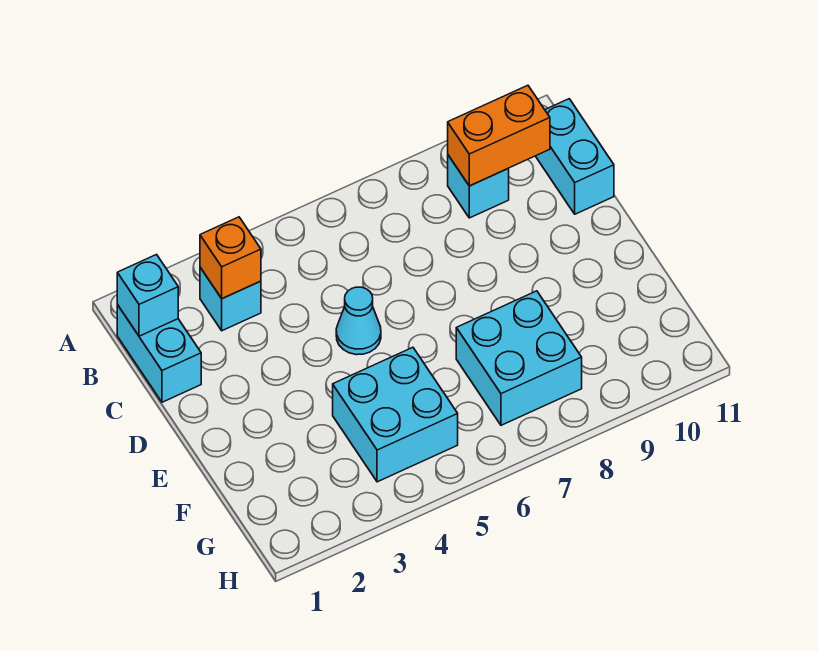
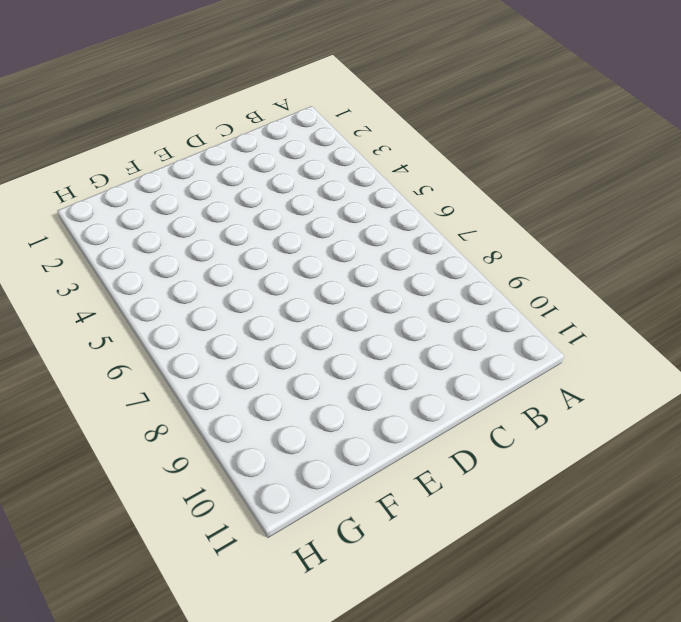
none -> cyan 1x2 brick [117,305,201,402]
none -> cyan 1x1 brick [200,268,261,331]

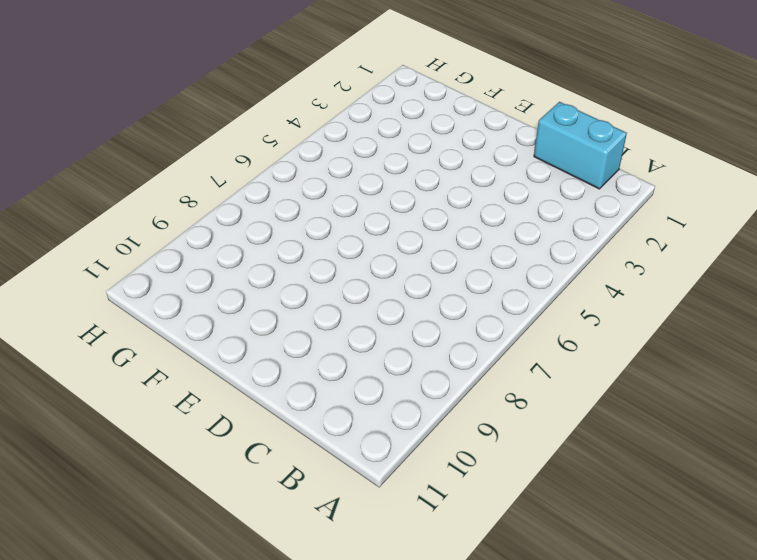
none -> cyan 1x1 brick [200,268,261,331]
none -> cyan 1x1 brick [448,155,509,218]

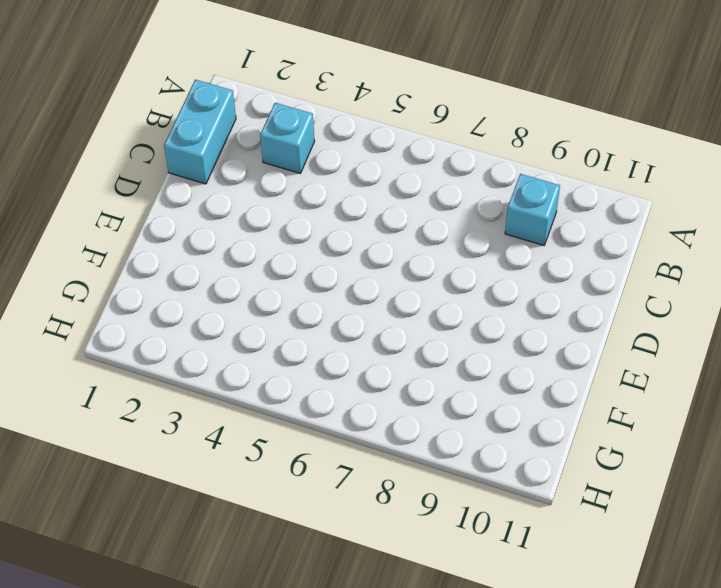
none -> cyan 1x2 brick [536,99,614,214]
none -> cyan 1x1 cone [336,287,381,355]

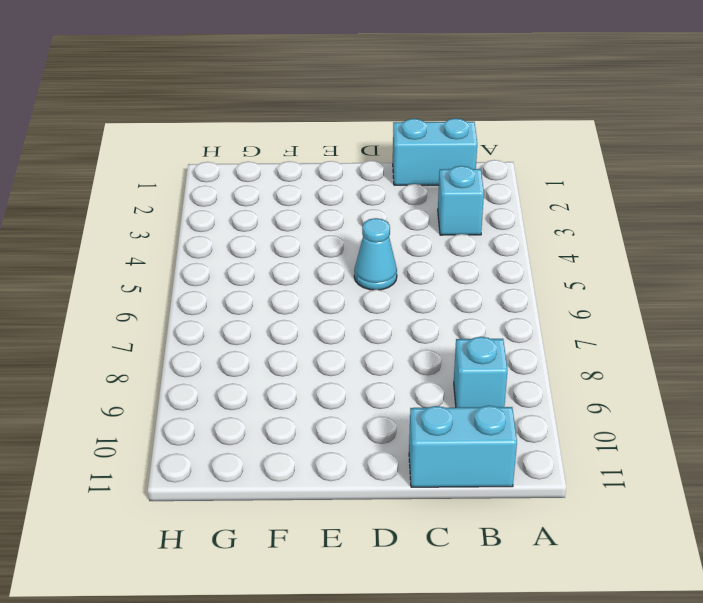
none -> cyan 2x2 brick [333,347,458,482]
none -> cyan 2x2 brick [456,291,582,425]

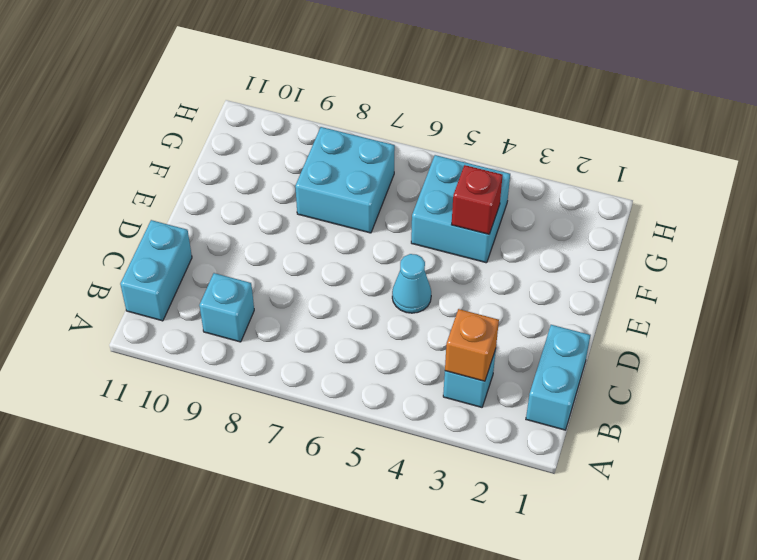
red 1x1 brick [452,165,503,234] -> none
none -> cyan 1x1 brick [117,255,178,336]
none -> orange 1x2 brick [448,85,550,186]

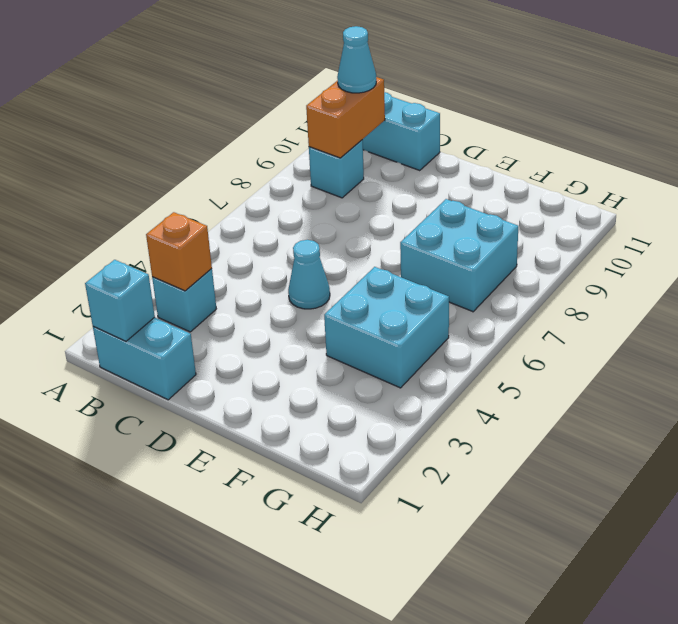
cyan 1x1 cone [337,26,376,93] -> none

